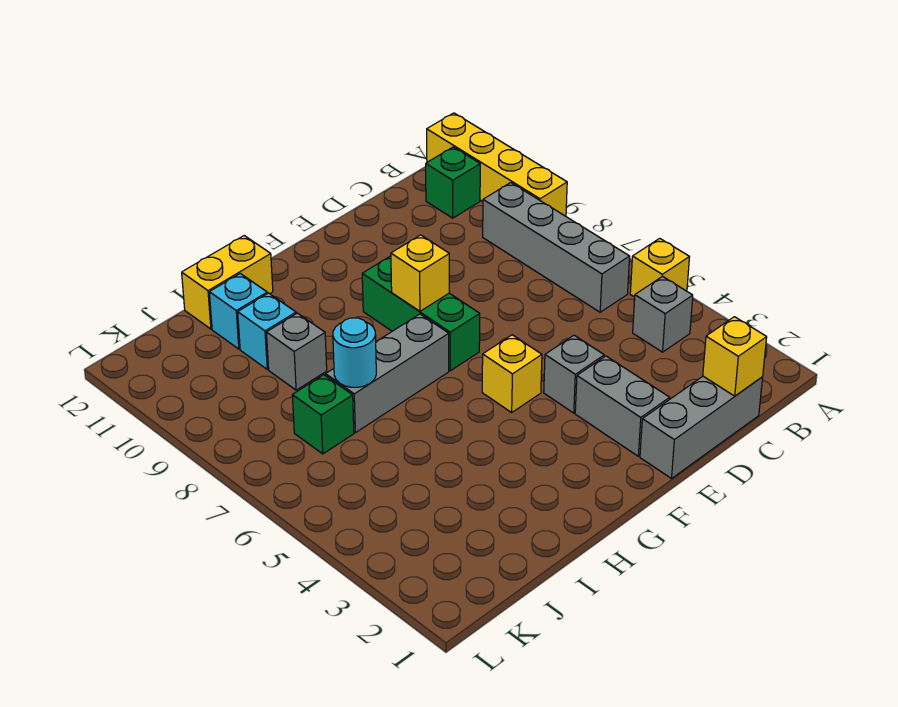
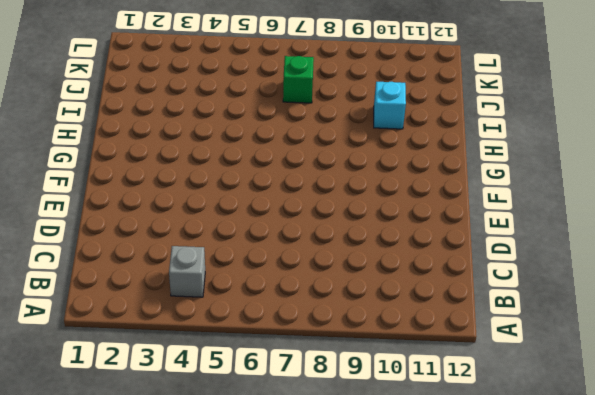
none -> yellow 1x1 brick [630,238,689,297]
none -> yellow 1x4 brick [427,113,567,216]
none -> grey 1x4 brick [483,183,630,312]

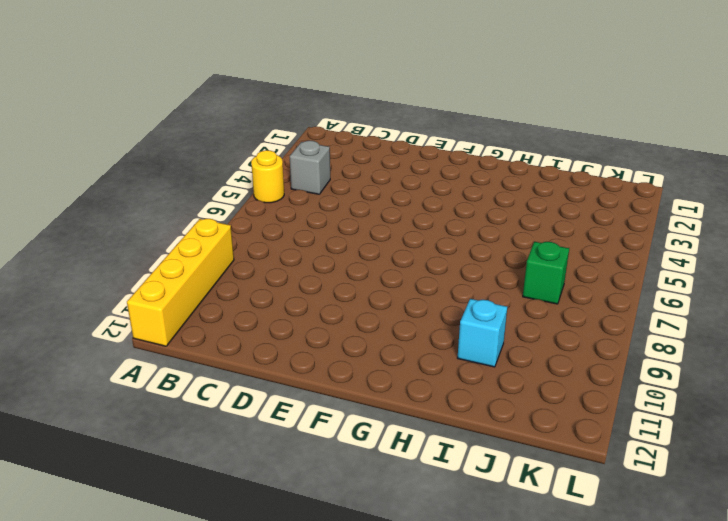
yellow 1x1 round brick [251,150,284,203] -> yellow 1x1 brick [630,238,689,297]
none -> grey 1x4 brick [483,183,630,312]
none -> green 1x1 brick [426,147,480,218]
none -> grey 1x3 brick [640,376,763,478]

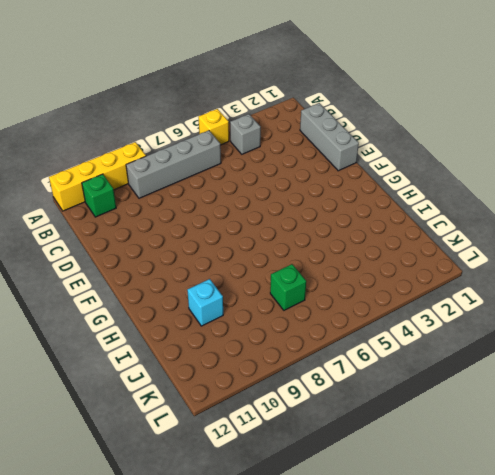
none -> grey 1x2 brick [575,356,670,456]
none -> grey 1x1 brick [544,335,604,413]
none -> yellow 1x1 brick [482,335,542,412]

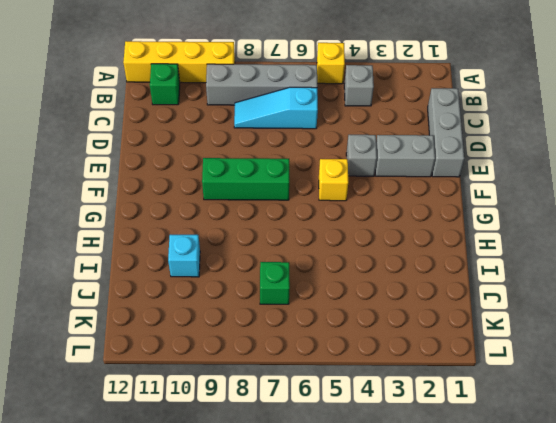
cyan 1x3 slope [234,87,318,129] -> none
none -> grey 1x3 brick [325,314,449,433]
none -> yellow 1x2 brick [182,236,273,329]
none -> grey 1x1 brick [266,313,327,390]

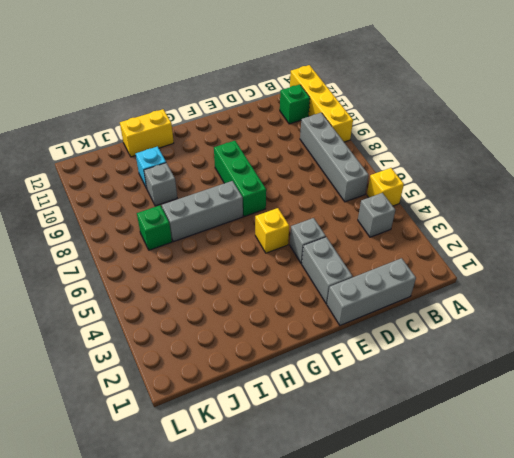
none -> cyan 1x1 brick [209,274,267,349]
none -> yellow 1x1 brick [703,317,767,396]
none -> yellow 1x1 brick [391,235,449,311]

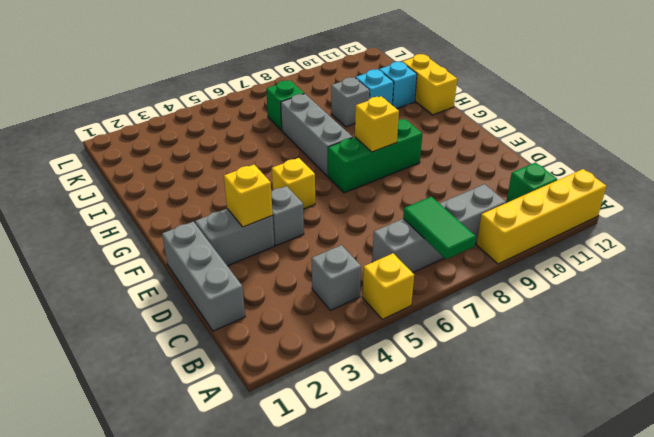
green 1x2 tile [403,197,476,259] -> none
yellow 1x1 brick [224,164,273,227] -> yellow 1x1 brick moved to [703,317,767,396]
none -> cyan 1x1 round brick [333,318,376,387]

